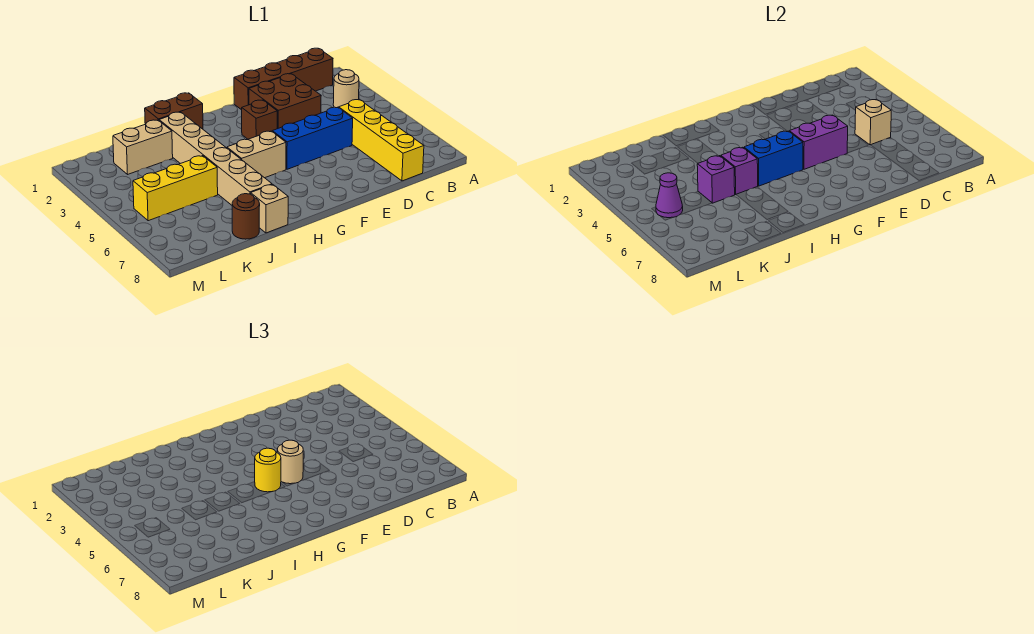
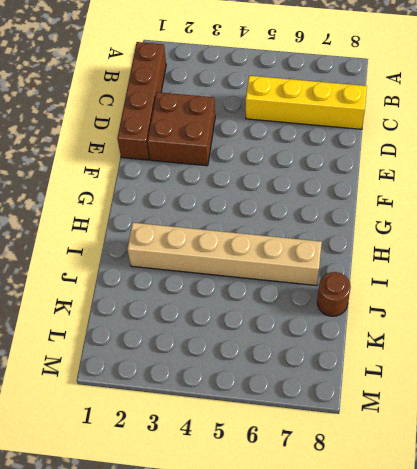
none -> tan 1x1 round brick [333,70,359,108]
none -> blue 1x3 brick [272,107,353,169]
none -> brown 1x1 brick [242,100,277,139]

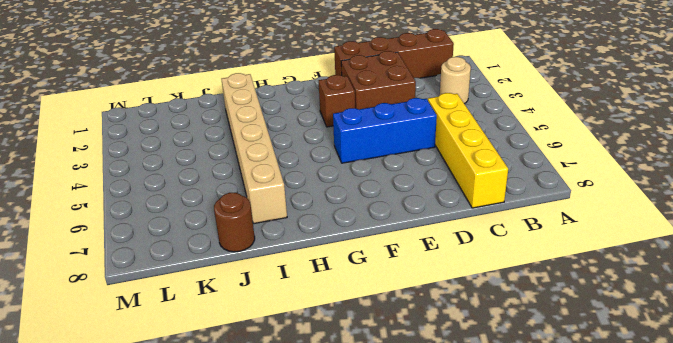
none -> tan 1x2 brick [227,131,286,178]
none -> brown 1x2 brick [145,93,203,129]
none -> tan 1x1 brick [251,185,288,233]

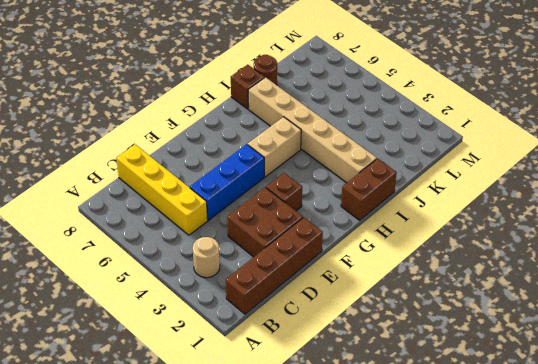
brown 1x1 brick [231,65,265,109] -> tan 1x1 brick [251,185,288,233]
none -> tan 1x2 brick [113,120,173,174]
none -> yellow 1x3 brick [133,156,218,221]
none -> tan 1x1 brick [855,100,891,145]

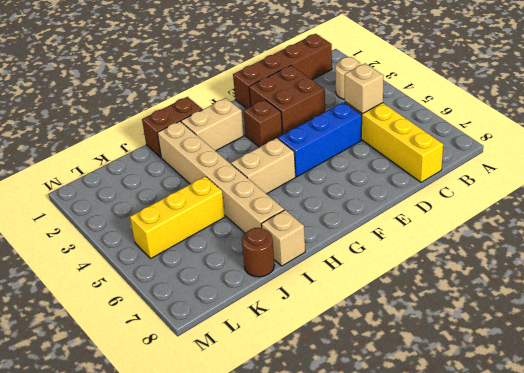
tan 1x2 brick [181,98,244,151] -> tan 1x2 brick moved to [113,120,173,174]
none -> purple 1x2 brick [789,115,848,169]
none -> blue 1x2 brick [744,131,803,186]
none -> purple 1x1 brick [721,147,758,194]

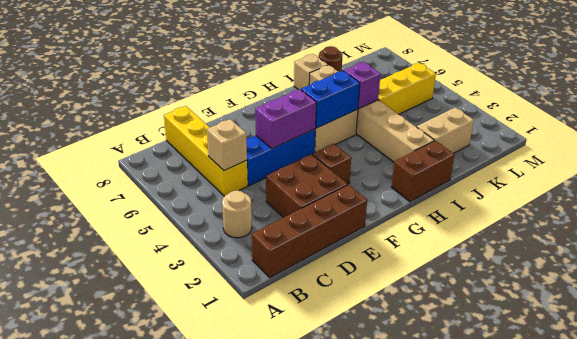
none -> purple 1x1 brick [697,156,735,203]
none -> purple 1x1 cone [656,173,683,218]
none -> tan 1x1 round brick [277,440,303,484]

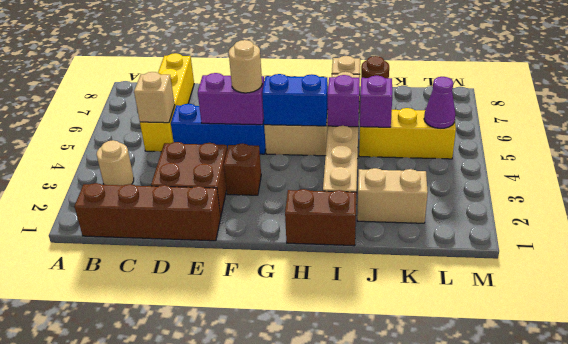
none -> yellow 1x1 round brick [255,448,281,492]

